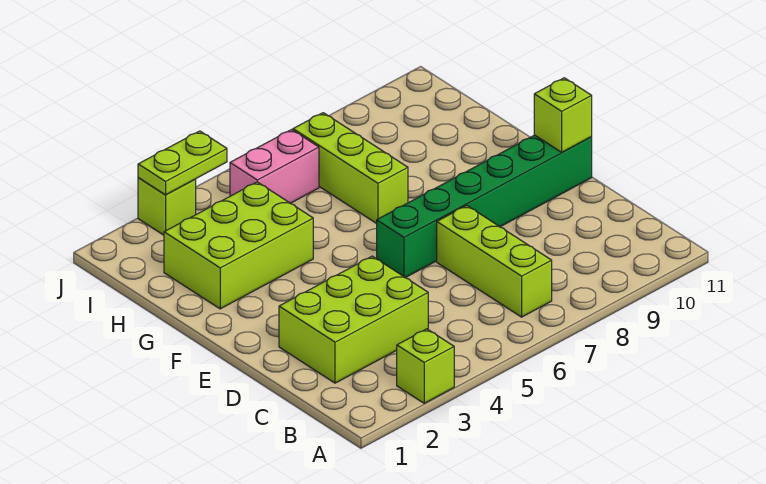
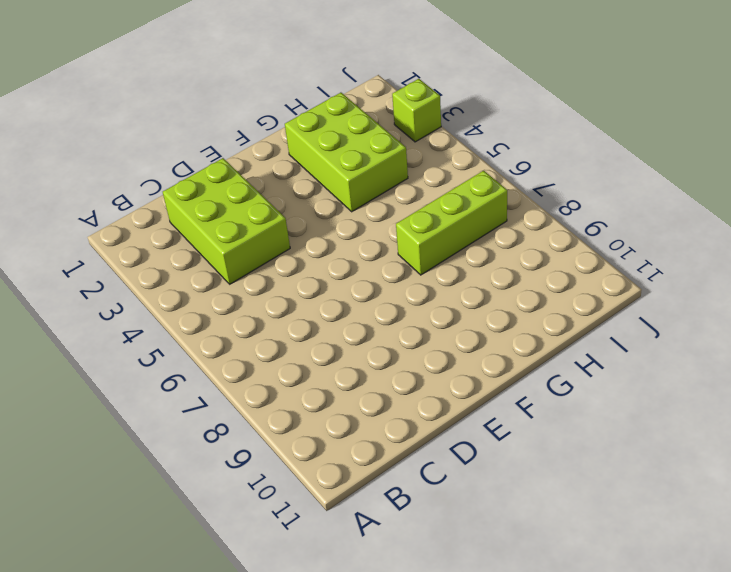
none -> lime 1x1 brick [397,329,454,403]
none -> lime 1x3 brick [437,206,552,317]

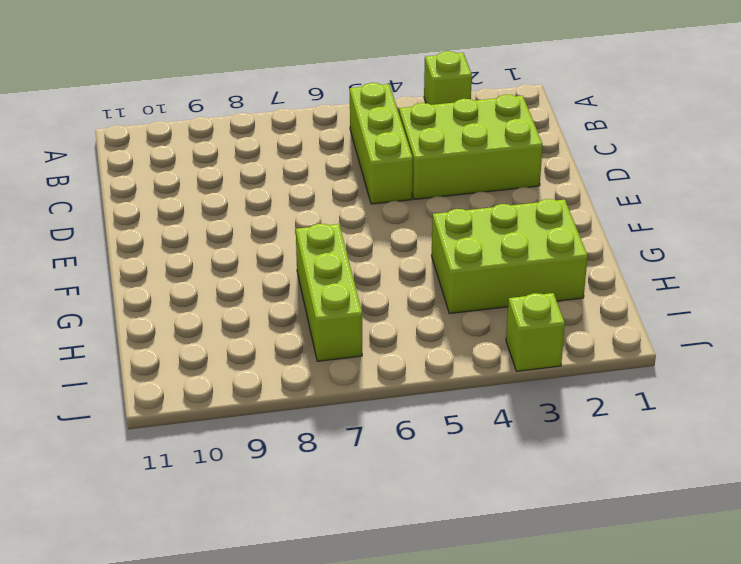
lime 1x3 brick [350,83,413,204] -> lime 1x3 brick moved to [437,206,552,317]
none -> green 1x6 brick [377,135,592,278]
none -> pink 1x2 brick [230,130,319,203]

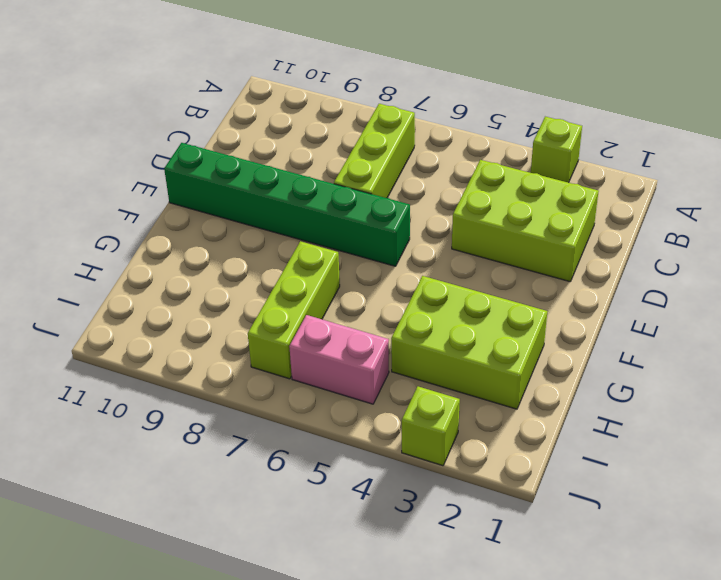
none -> lime 1x1 brick [534,78,592,152]
none -> lime 1x2 plate [138,131,227,195]

